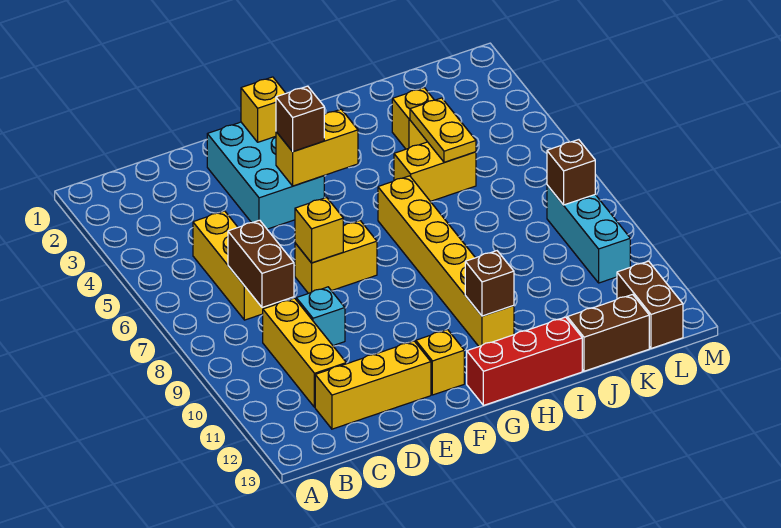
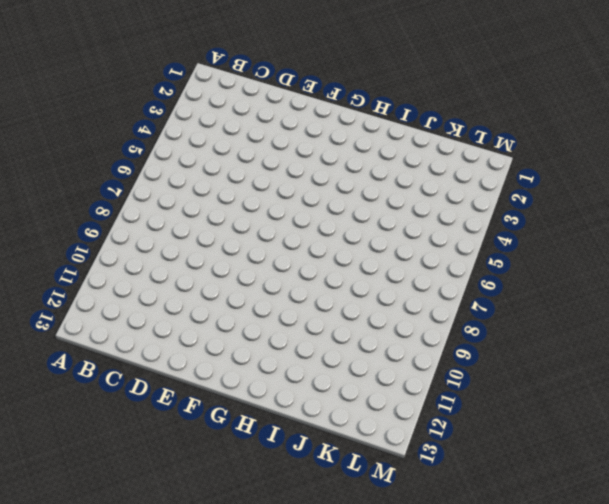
none -> yellow 1x3 brick [193,211,276,320]
none -> yellow 1x3 brick [263,298,346,407]
none -> yellow 1x3 brick [315,341,431,429]

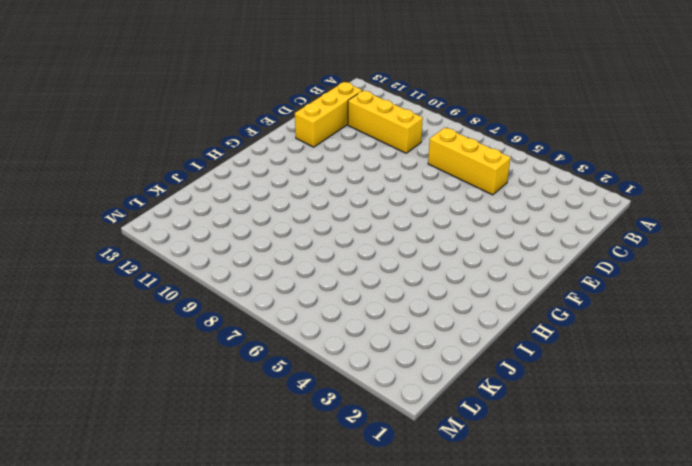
none -> cyan 1x1 brick [296,287,345,346]
none -> cyan 2x3 brick [207,122,324,229]
none -> yellow 1x2 brick [295,221,377,293]

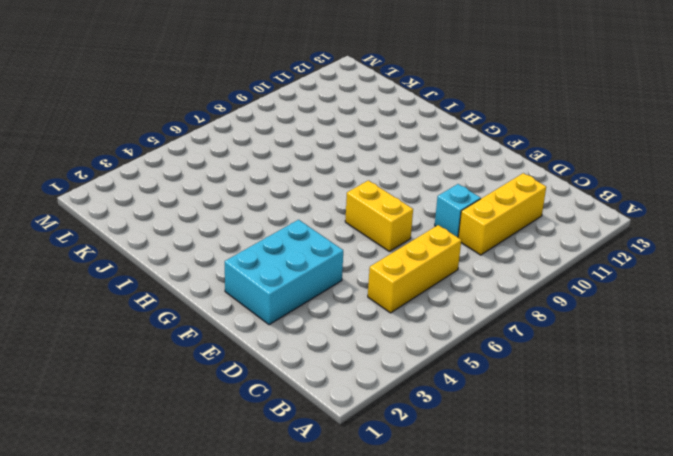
none -> yellow 1x3 brick [315,341,431,429]
none -> yellow 1x1 brick [416,330,464,395]
none -> red 1x3 brick [467,317,582,405]

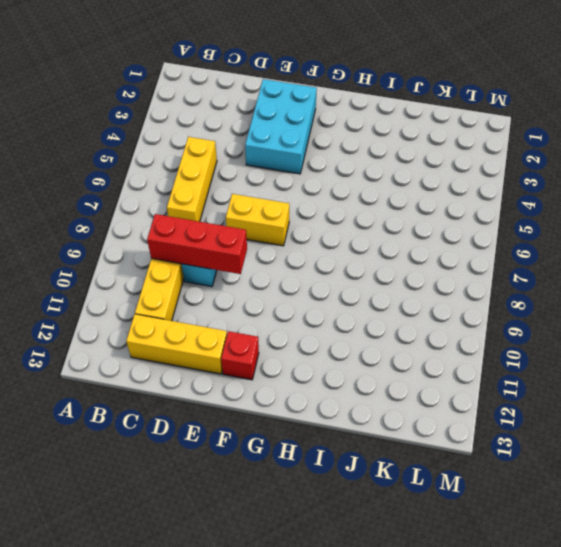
red 1x3 brick [147,214,247,274] -> red 1x3 brick moved to [467,317,582,405]
red 1x1 brick [221,331,259,380] -> yellow 1x1 brick [416,330,464,395]
none -> yellow 1x6 brick [378,176,514,346]
none -> yellow 1x2 brick [394,142,476,201]
none -> yellow 1x1 brick [392,88,434,149]

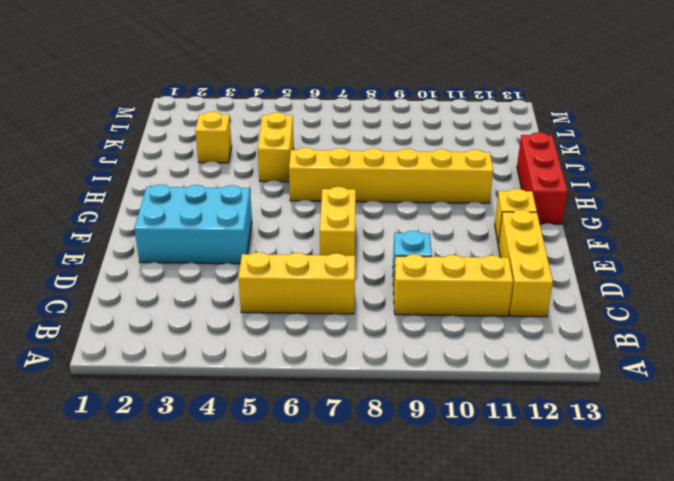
none -> brown 1x2 brick [567,294,649,371]
none -> cyan 1x3 brick [547,185,630,283]
none -> brown 1x2 brick [617,261,683,348]

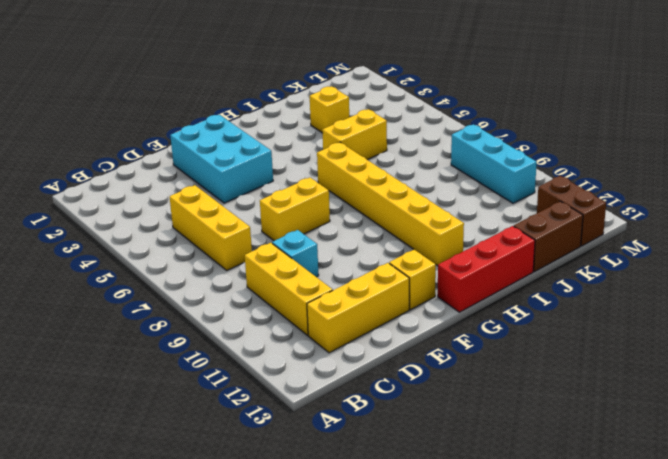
none -> brown 1x2 brick [228,220,294,307]
none -> yellow 1x1 brick [295,197,343,263]
none -> yellow 1x1 brick [241,77,286,142]

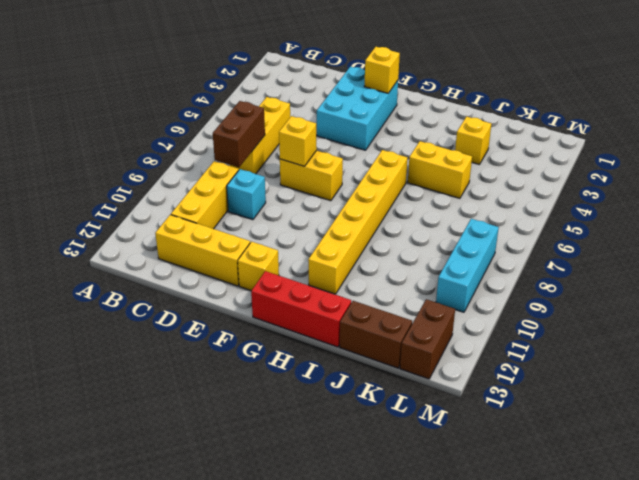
none -> yellow 1x2 brick [276,109,358,186]
none -> brown 1x1 brick [465,251,514,316]
none -> yellow 1x2 plate [410,98,476,162]

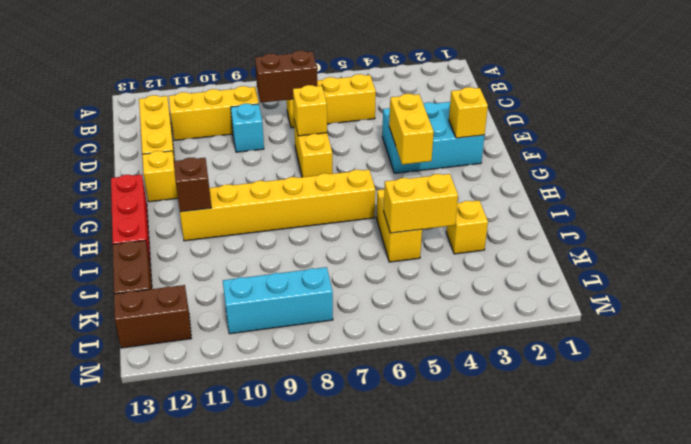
yellow 1x2 brick [384,174,458,233] -> yellow 1x2 plate [410,98,476,162]
none -> brown 1x1 brick [547,140,595,205]
none -> brown 1x1 brick [276,86,324,152]

